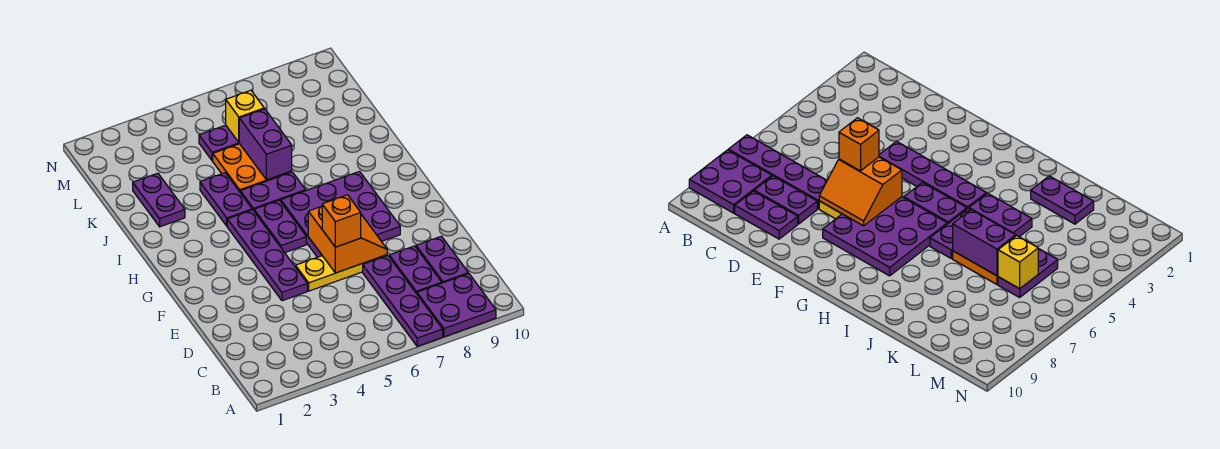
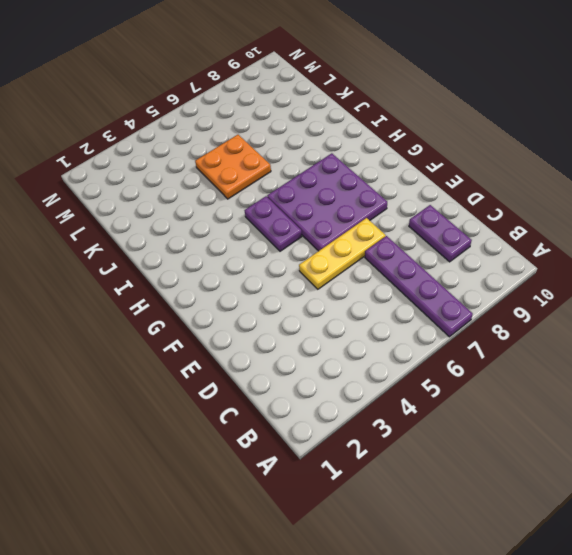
none -> purple 2x2 plate [417,274,496,337]
none -> purple 1x2 plate [389,246,442,294]
none -> purple 1x4 plate [227,210,307,301]

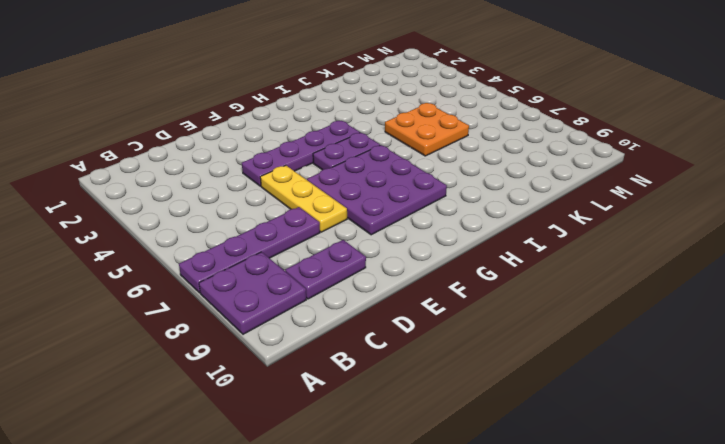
none -> purple 1x2 plate [389,246,442,294]
none -> purple 1x2 plate [200,173,252,226]
none -> purple 1x2 plate [240,172,306,211]

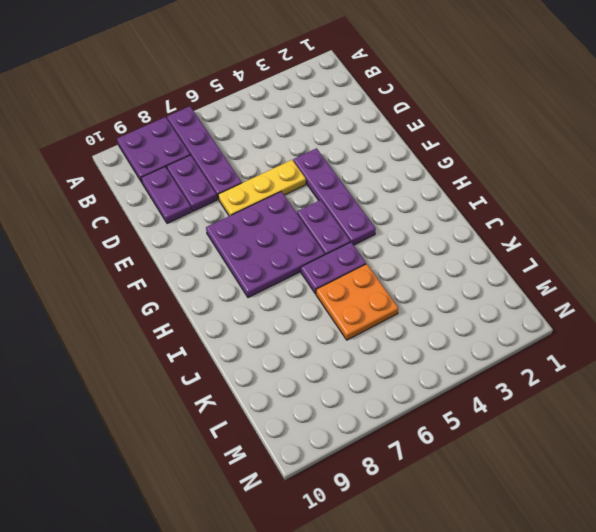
none -> purple 1x2 plate [200,173,252,226]
none -> purple 1x2 plate [133,173,185,227]
none -> purple 1x2 plate [199,125,239,161]

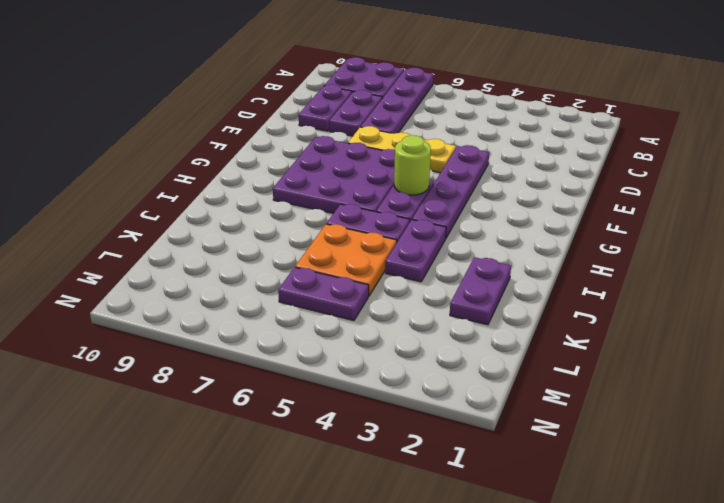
lime 1x1 round brick [394,135,431,195] -> none
none -> orange 2x2 slope [308,206,387,273]
none -> purple 1x2 brick [239,109,292,180]
none -> yellow 1x1 brick [226,90,264,142]

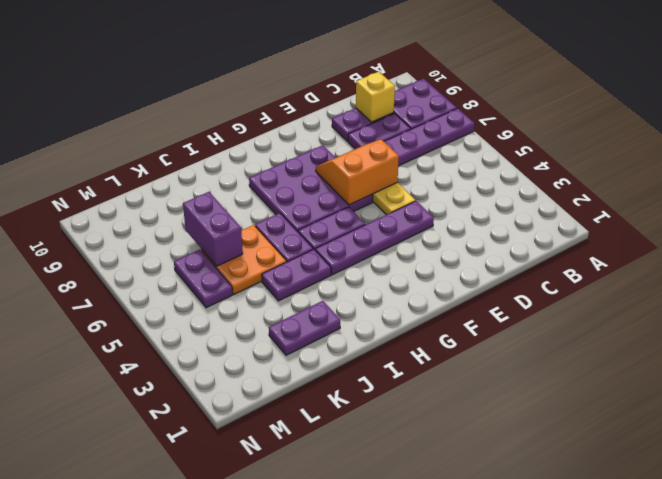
yellow 1x1 brick [356,72,395,122] -> yellow 1x1 brick moved to [226,90,264,142]
purple 1x2 brick [183,192,243,266] -> purple 1x2 brick turned to [239,109,292,180]
none -> orange 1x1 brick [322,195,361,247]

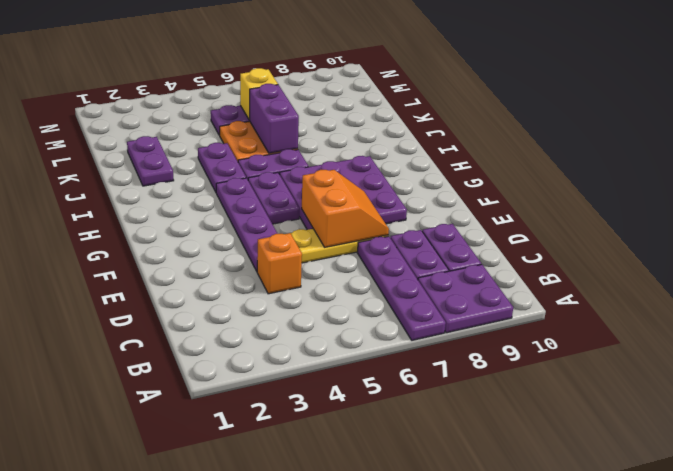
orange 1x1 brick [257,233,302,294] -> orange 1x1 brick moved to [322,195,361,247]

